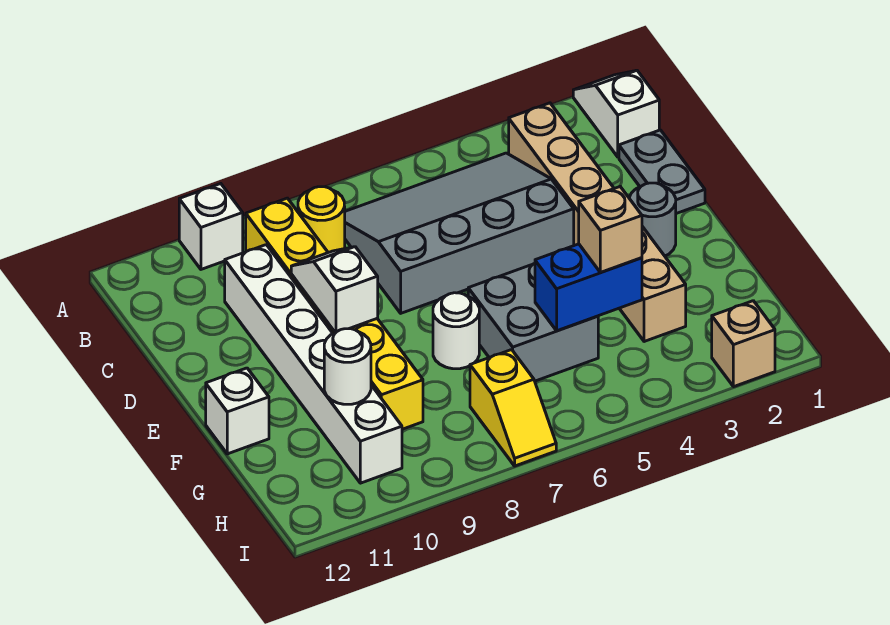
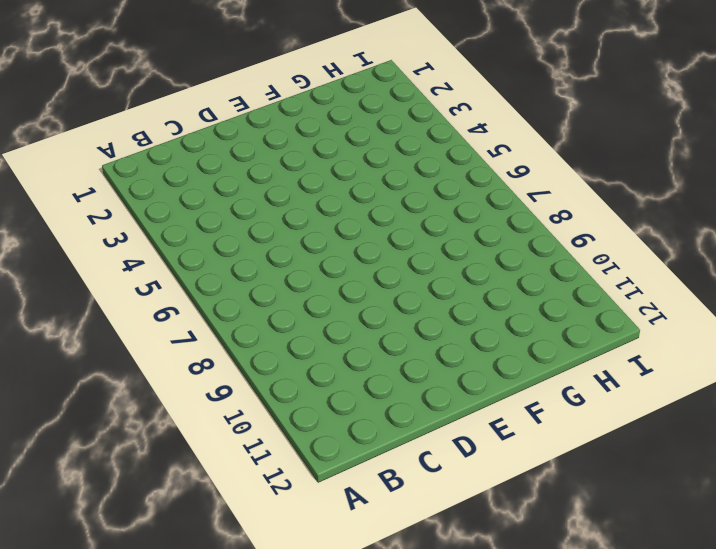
none -> white 1x2 slope [573,70,659,157]
none -> white 1x1 brick [179,184,243,269]
none -> tan 1x6 brick [509,103,686,342]

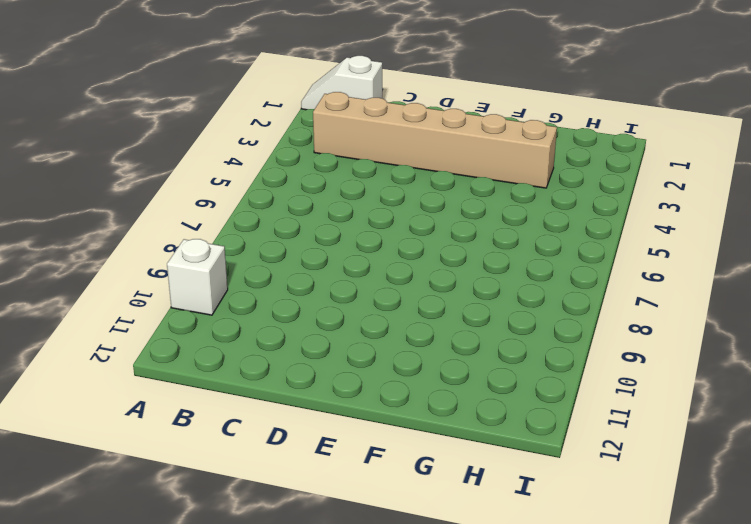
none -> grey 3x4 slope [345,153,574,313]
none -> yellow 1x1 round brick [298,187,345,253]
none -> yellow 1x6 brick [246,198,423,429]

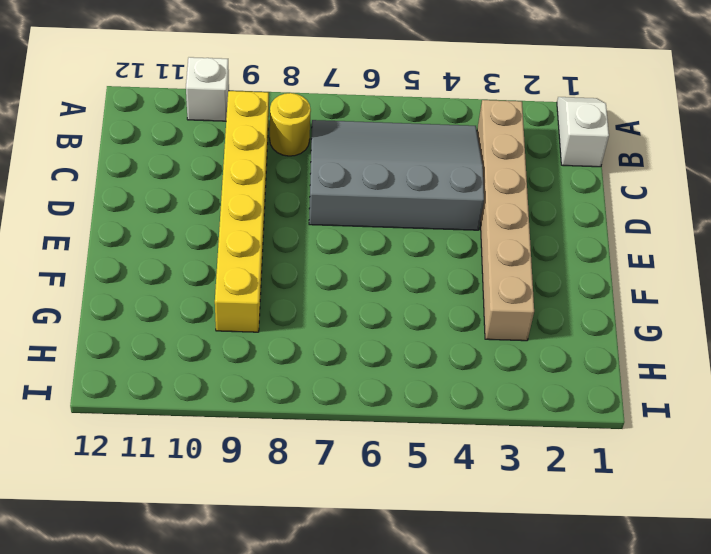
none -> grey 1x2 plate [619,130,705,214]
none -> white 1x6 brick [225,245,402,483]
none -> grey 1x1 round brick [629,183,676,256]

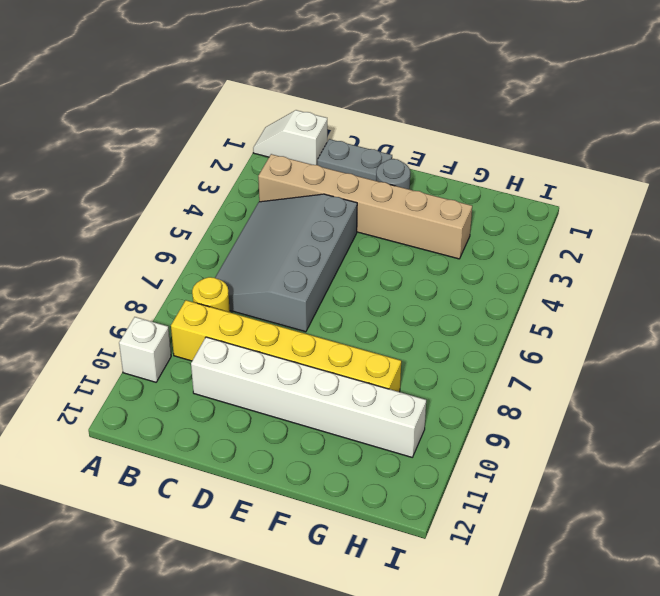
none -> grey 2x2 brick [468,263,598,381]
none -> white 1x1 round brick [433,293,479,369]
none -> white 1x1 brick [206,368,269,454]

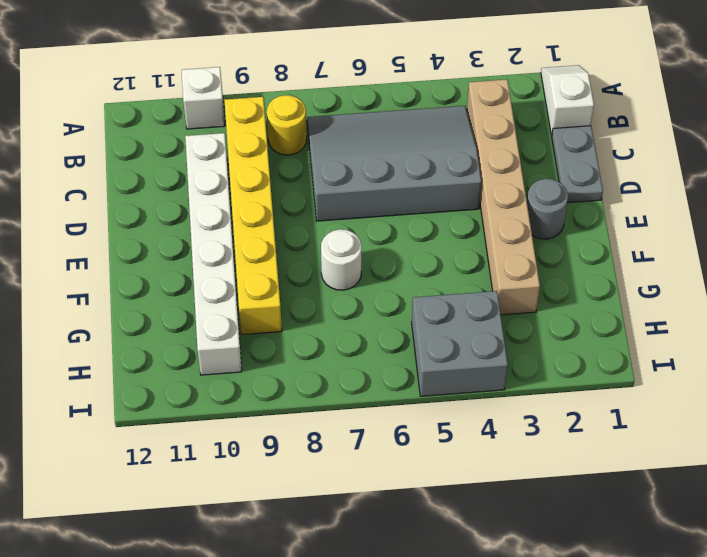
grey 2x2 brick [412,291,508,396] -> grey 2x2 brick moved to [468,263,598,381]
none -> white 1x1 brick [206,368,269,454]
none -> yellow 1x2 slope [470,350,556,466]
none -> tan 1x1 brick [712,301,775,387]

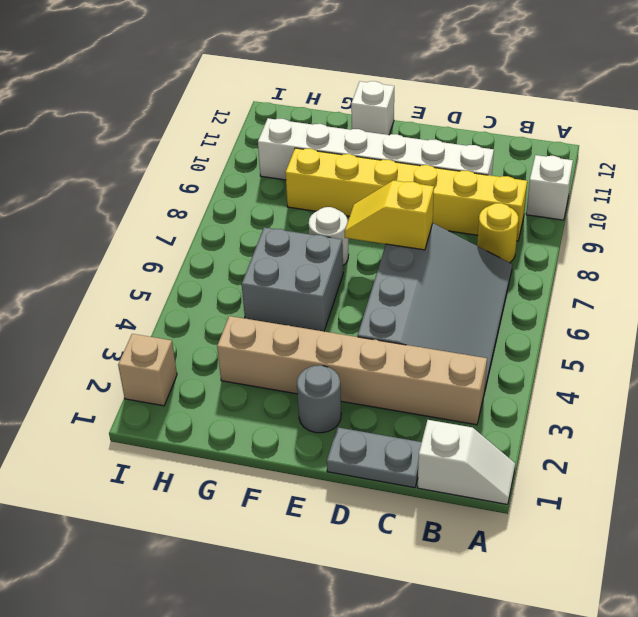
yellow 1x2 slope [345,180,434,250] -> yellow 1x2 slope moved to [470,350,556,466]
none -> white 1x2 slope [291,247,378,332]
none -> blue 1x2 brick [535,244,642,331]
none -> white 1x1 round brick [324,329,371,404]

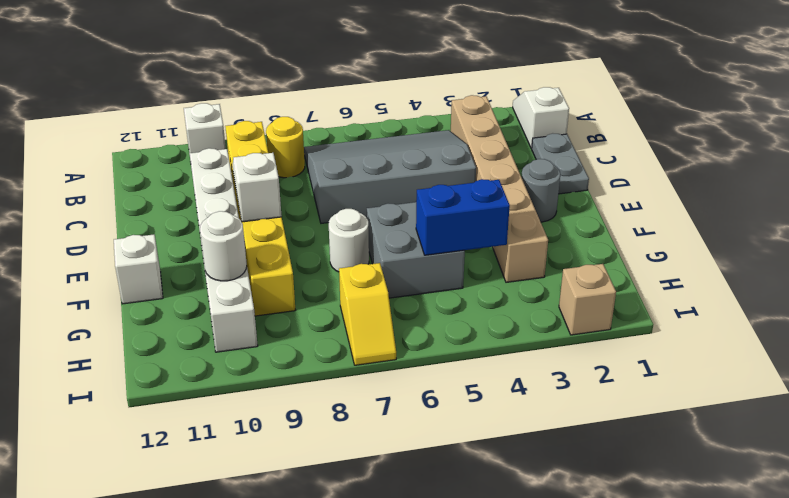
none -> tan 1x1 brick [579,187,642,272]

